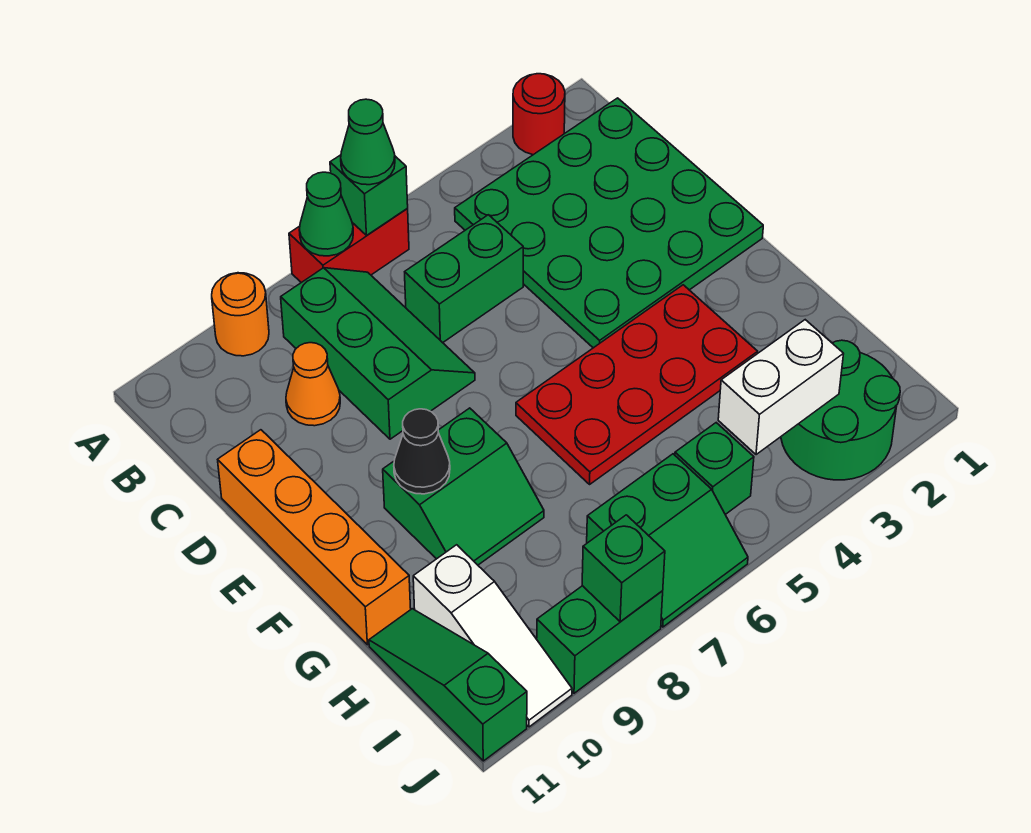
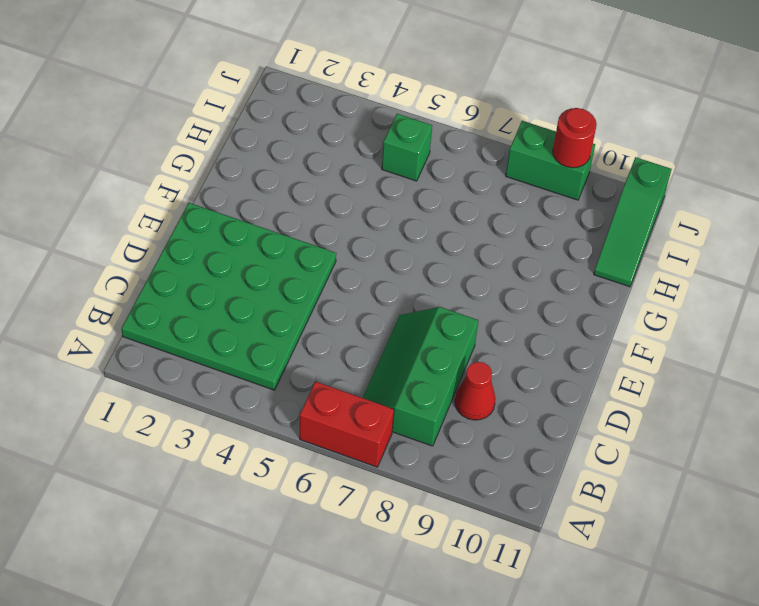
red 1x1 cone [455,362,496,420] -> orange 1x1 cone [286,343,340,426]
red 1x1 round brick [553,108,597,168] -> red 1x1 round brick moved to [513,74,565,155]
none -> orange 1x1 round brick [212,273,269,356]
none -> green 1x2 brick [405,215,523,343]
none -> orange 1x4 brick [218,430,411,645]

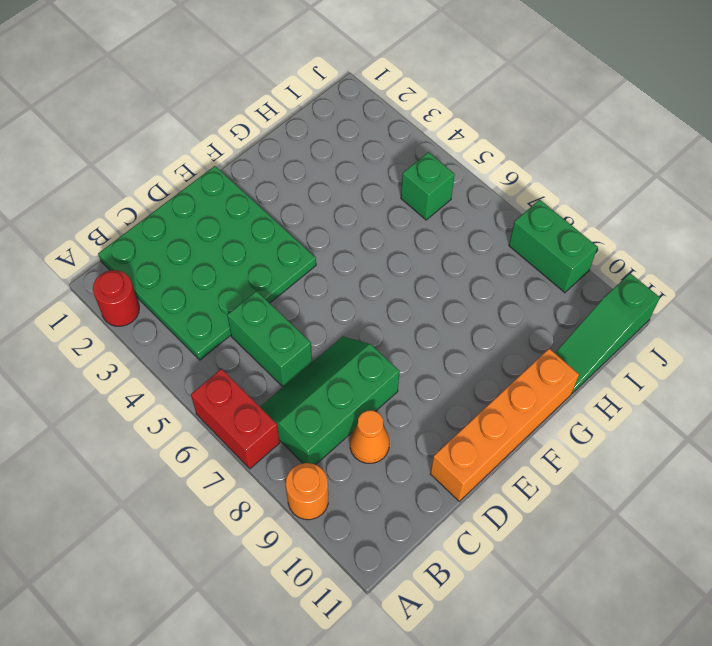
none -> red 2x4 plate [516,285,758,484]
none -> green 2x2 slope [383,408,544,565]
none -> white 1x3 slope [413,545,572,727]

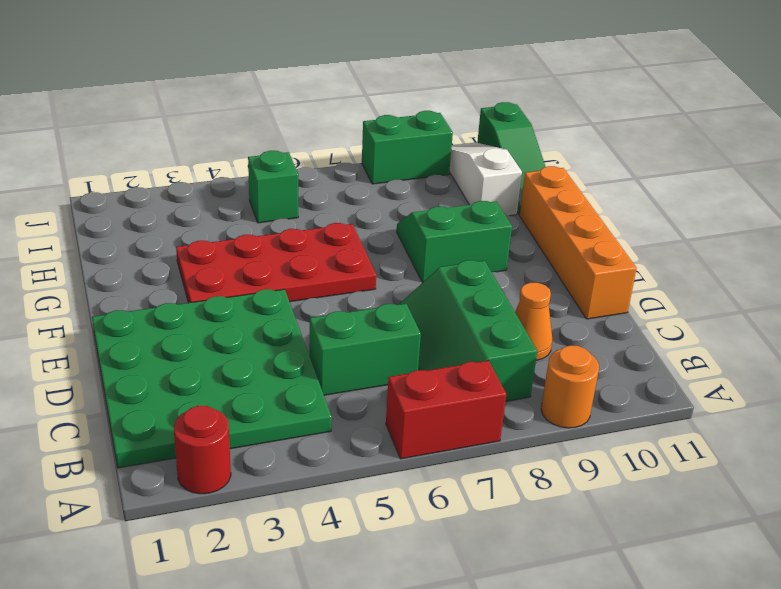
none -> green 2x2 round brick [781,340,900,480]
none -> green 2x2 slope [587,454,748,627]
none -> green 1x1 brick [330,155,408,235]

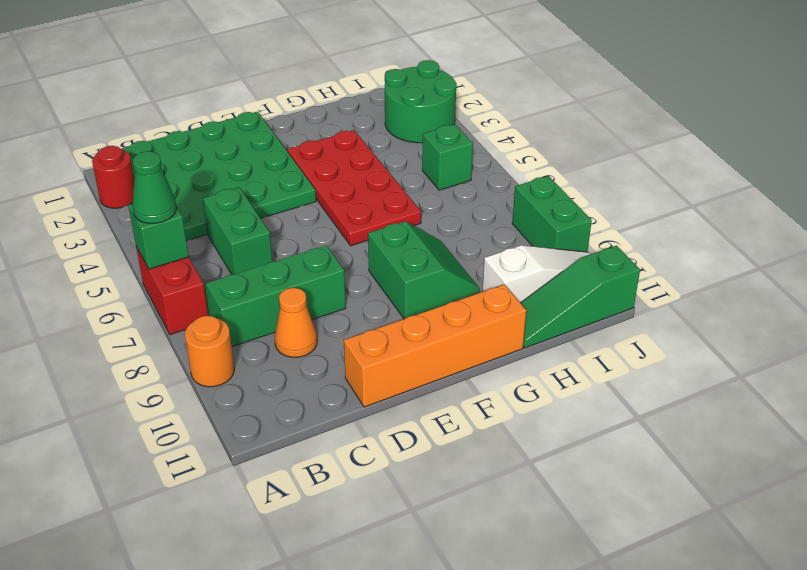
none -> green 2x2 slope [587,454,748,627]
none -> green 1x1 cone [299,172,353,256]
none -> black 1x1 cone [394,409,450,494]

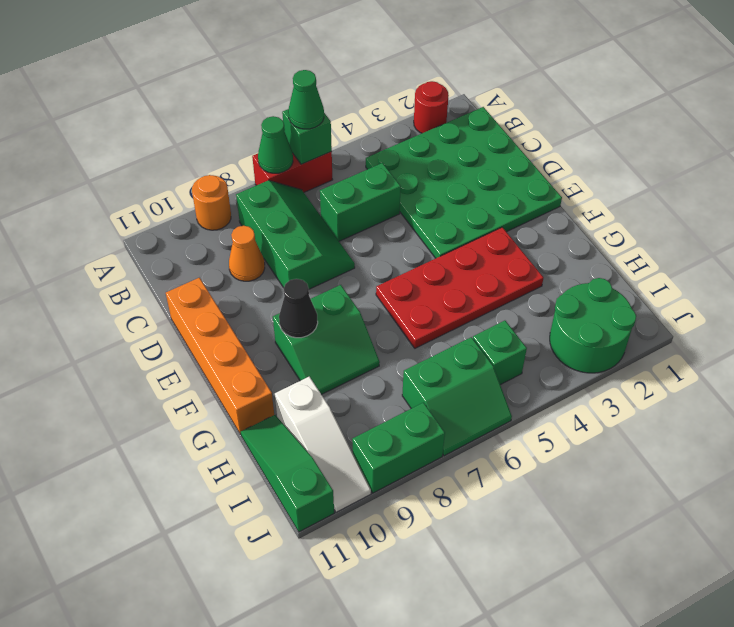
none -> white 1x2 brick [718,320,843,455]
none -> green 1x1 brick [582,515,665,622]

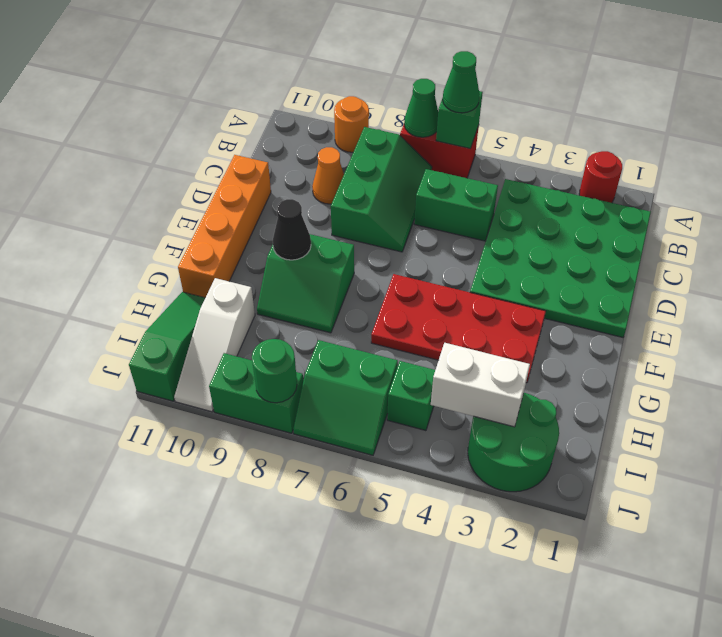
green 1x1 round brick [252,339,297,403] -> green 1x1 brick [582,515,665,622]

